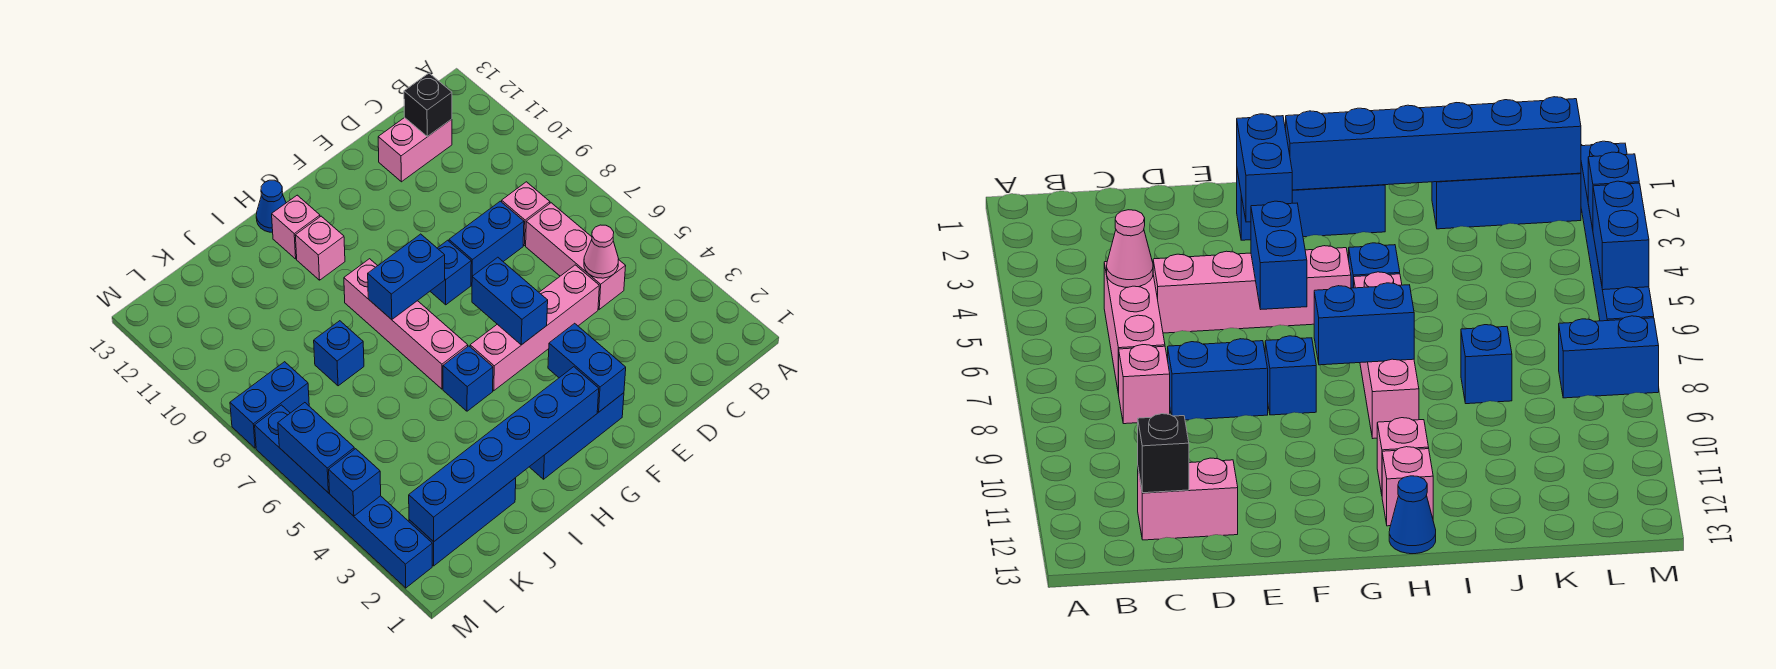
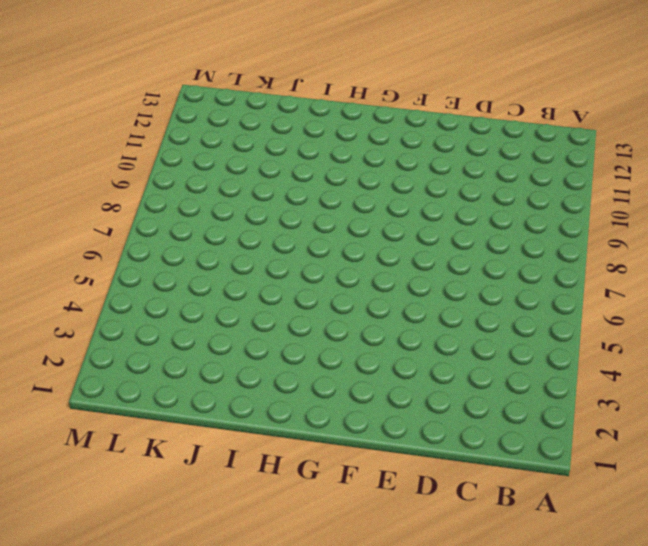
none -> pink 1x3 brick [526,203,626,309]
none -> pink 1x1 brick [502,182,550,246]
none -> pink 1x2 brick [378,118,452,182]

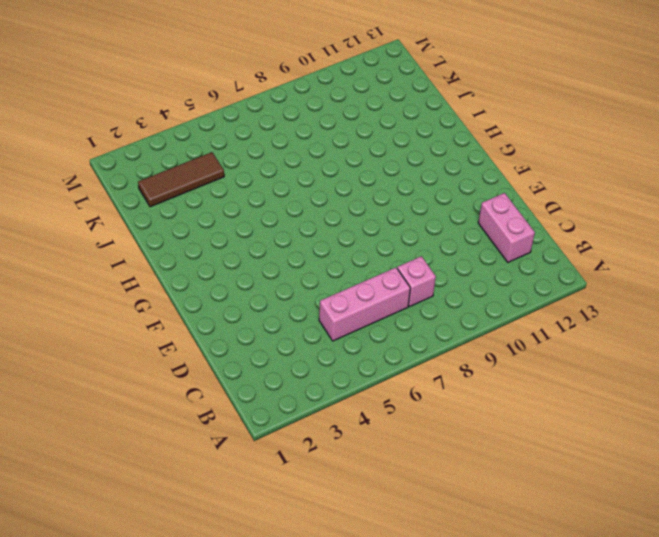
brown 1x3 tile [138,152,224,207] -> blue 1x3 brick [409,478,516,566]
none -> pink 1x4 brick [470,265,599,391]
none -> blue 1x2 brick [449,201,524,285]
none -> blue 1x3 brick [530,393,624,479]

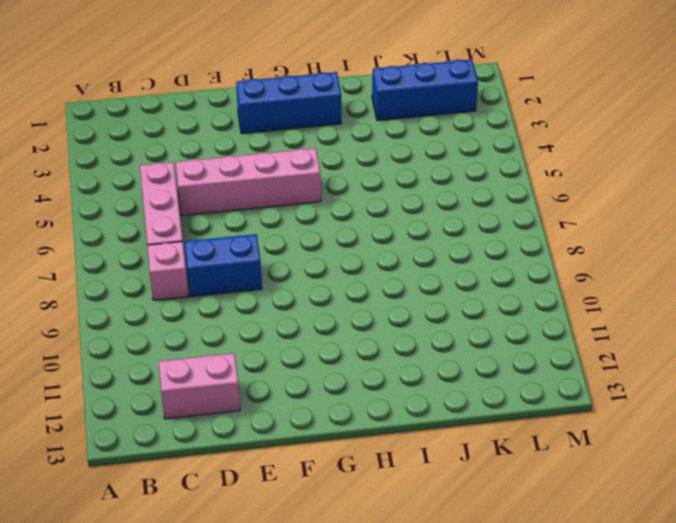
none -> blue 1x1 brick [430,240,471,305]
none -> blue 1x1 brick [443,346,493,411]
none -> pink 1x4 brick [344,259,468,389]

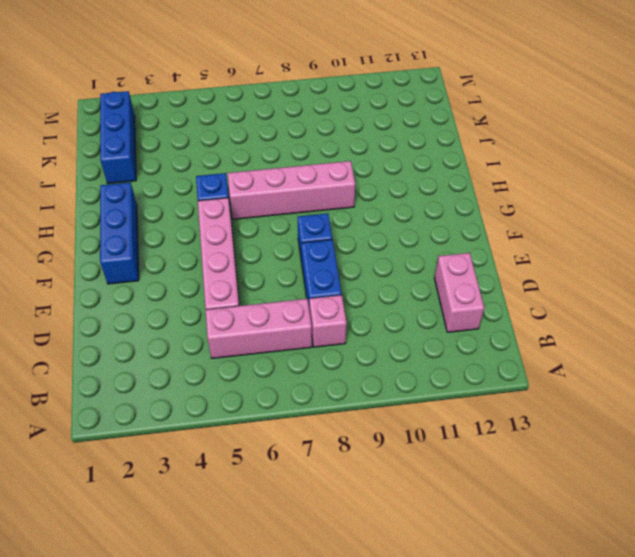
none -> pink 1x1 brick [295,216,345,280]
none -> pink 1x1 brick [272,195,320,259]
none -> blue 1x1 cone [256,180,286,232]

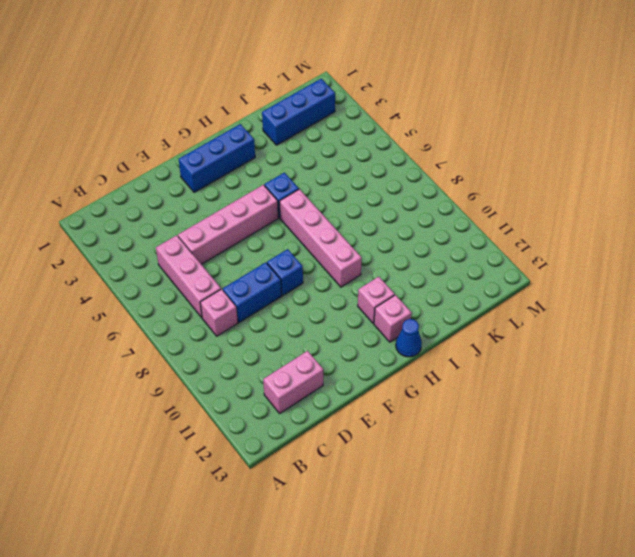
none -> blue 1x1 brick [314,321,364,386]
none -> blue 1x2 brick [230,362,309,448]
none -> blue 1x6 brick [255,405,432,588]

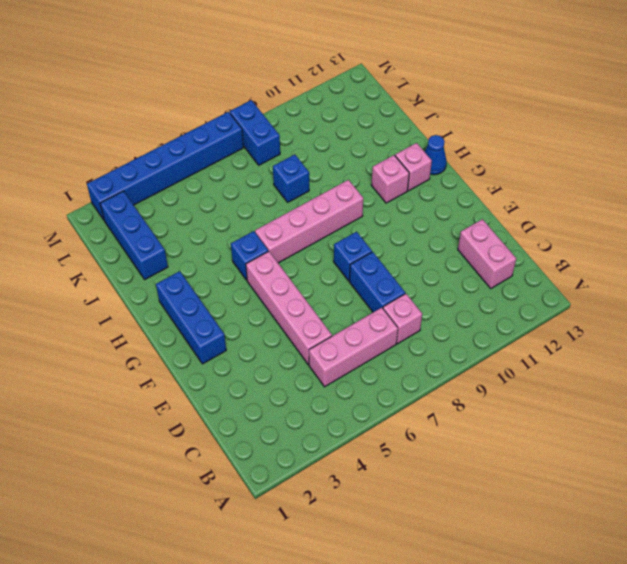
none -> pink 1x1 cone [584,225,618,278]
none -> black 1x1 brick [404,73,452,137]
none -> blue 1x2 brick [548,323,626,412]

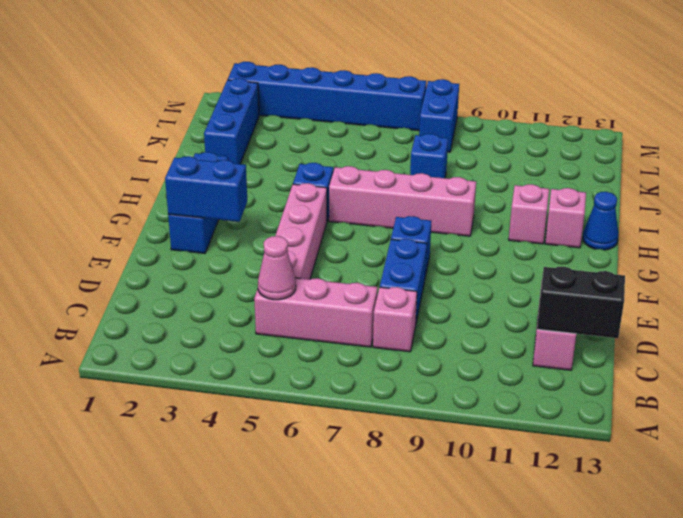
black 1x2 brick [537,267,625,338] -> black 1x1 brick [404,73,452,137]
none -> blue 1x2 brick [472,257,548,345]
none -> blue 1x6 brick [409,367,599,542]
none -> blue 1x2 brick [368,234,445,320]

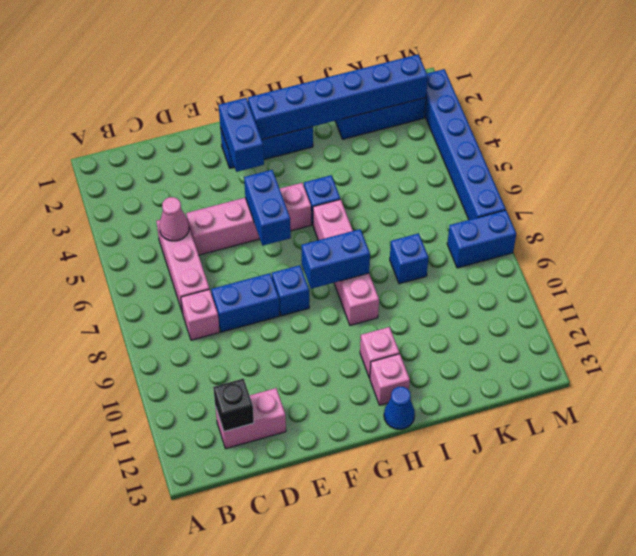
none -> blue 1x1 brick [329,449,381,516]
none -> blue 1x2 brick [278,403,354,493]

